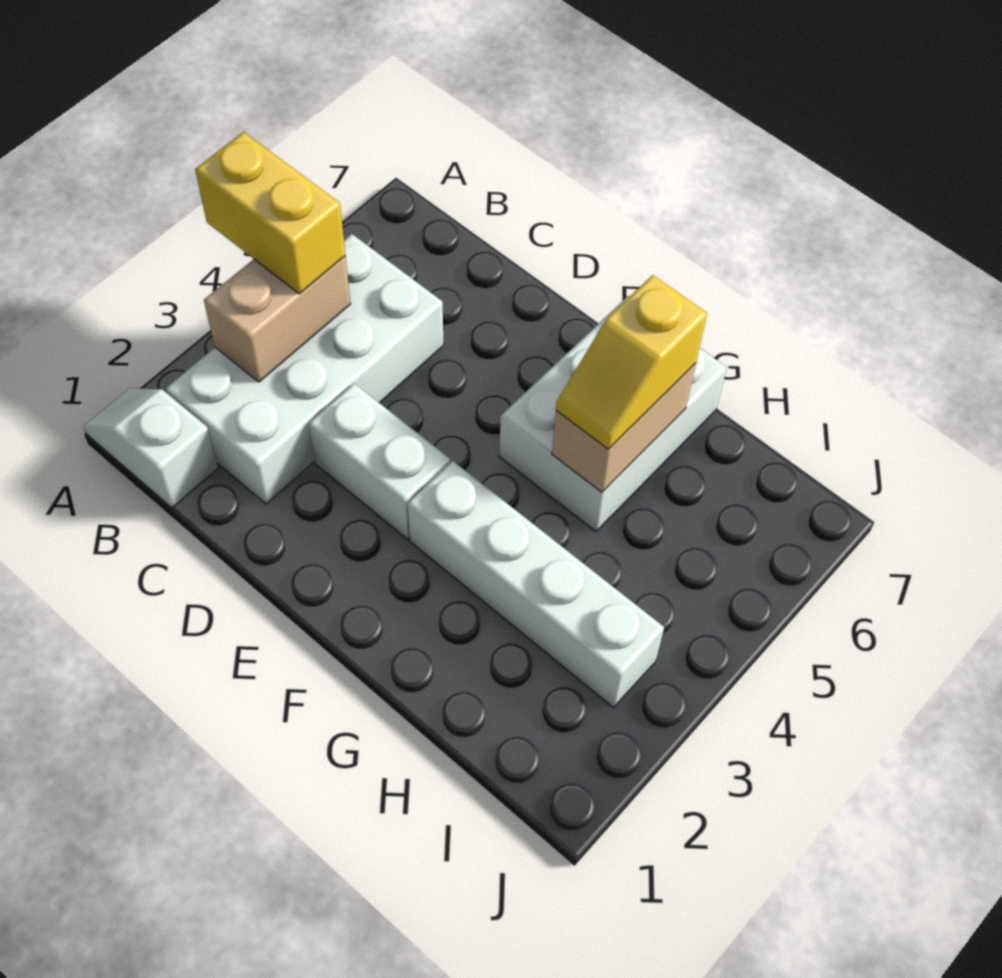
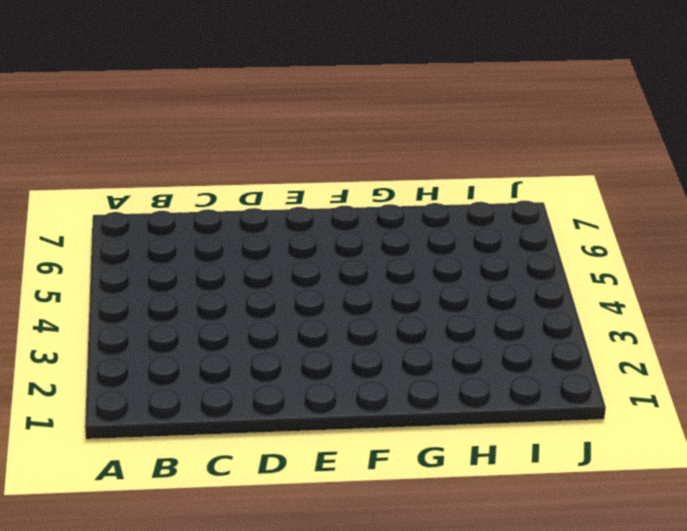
none -> white 1x2 slope [83,388,218,508]
none -> white 2x4 brick [166,234,443,504]

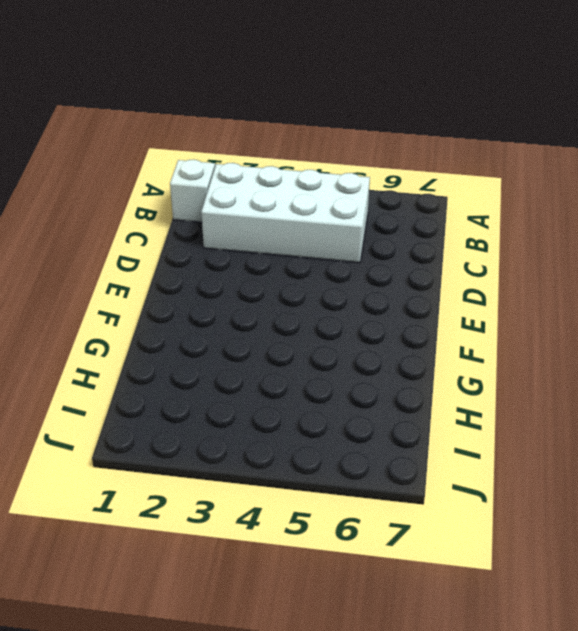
none -> white 1x2 brick [309,384,450,539]
none -> white 1x4 brick [408,461,664,707]

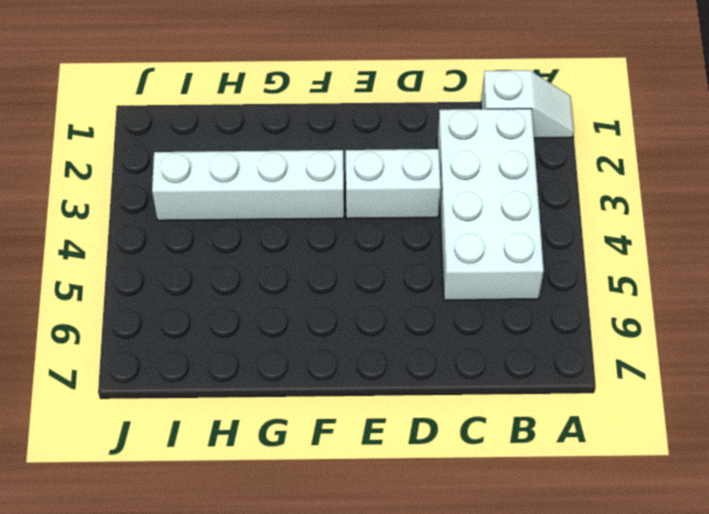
none -> white 2x3 brick [499,297,727,532]
none -> tan 1x2 brick [204,256,351,382]

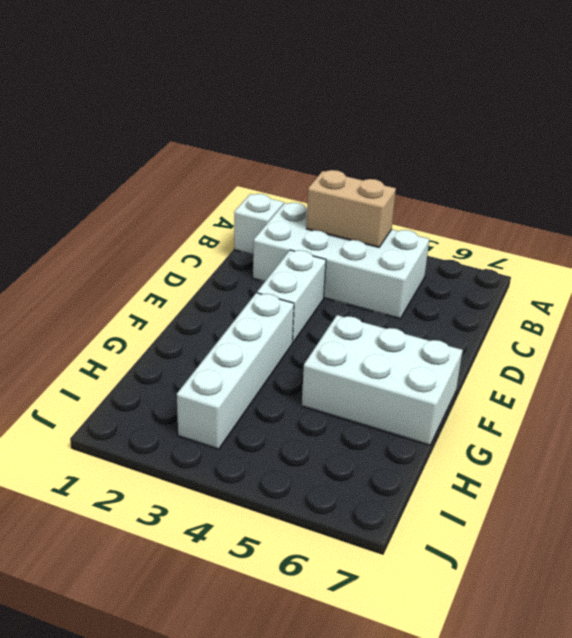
none -> tan 1x2 brick [552,363,696,492]
none -> yellow 1x2 brick [195,132,345,294]

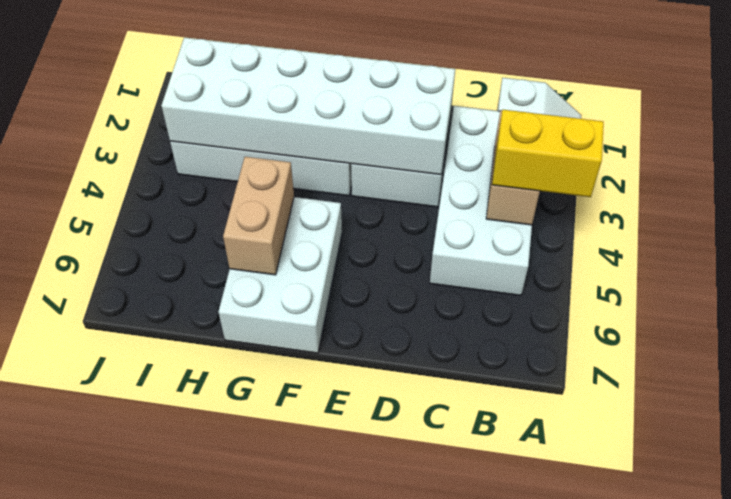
white 2x6 brick [161,38,455,175] -> none
none -> yellow 1x2 slope [556,275,707,449]

